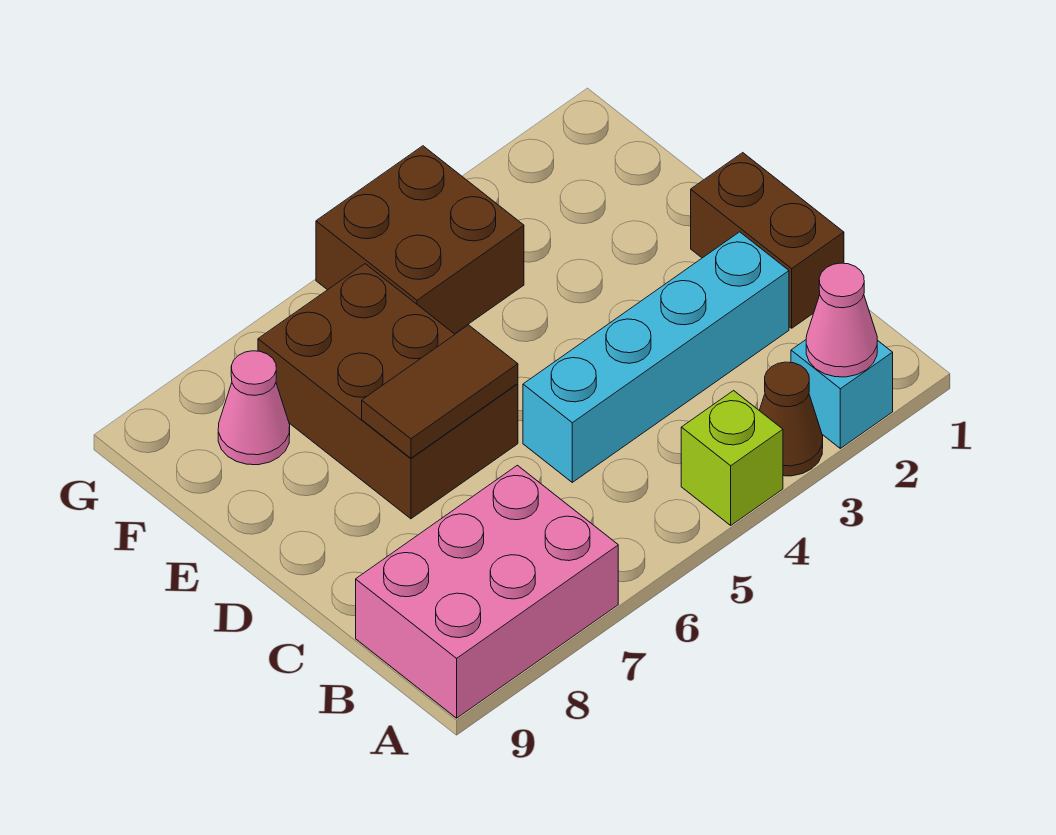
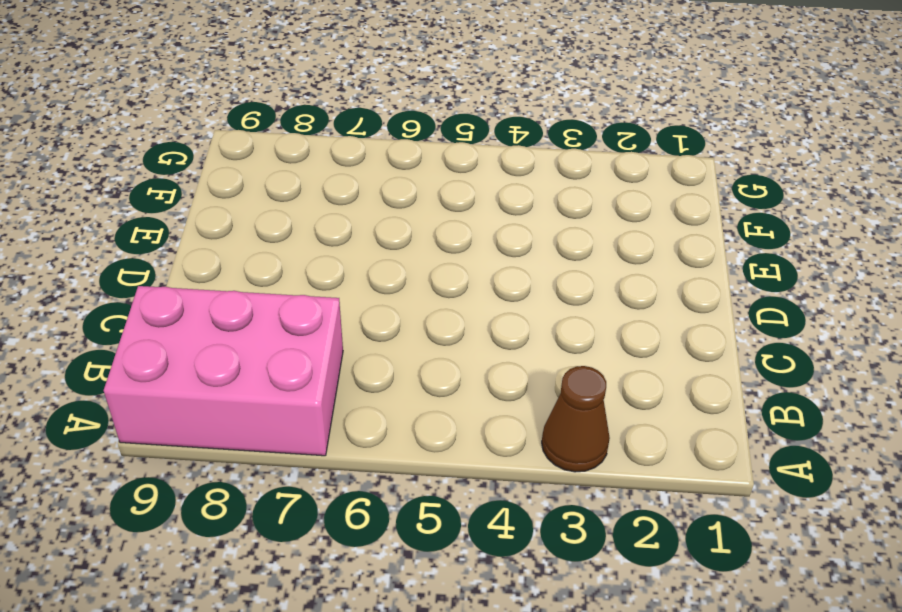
none -> cyan 1x1 brick [791,340,893,448]
none -> lime 1x1 brick [681,391,783,525]

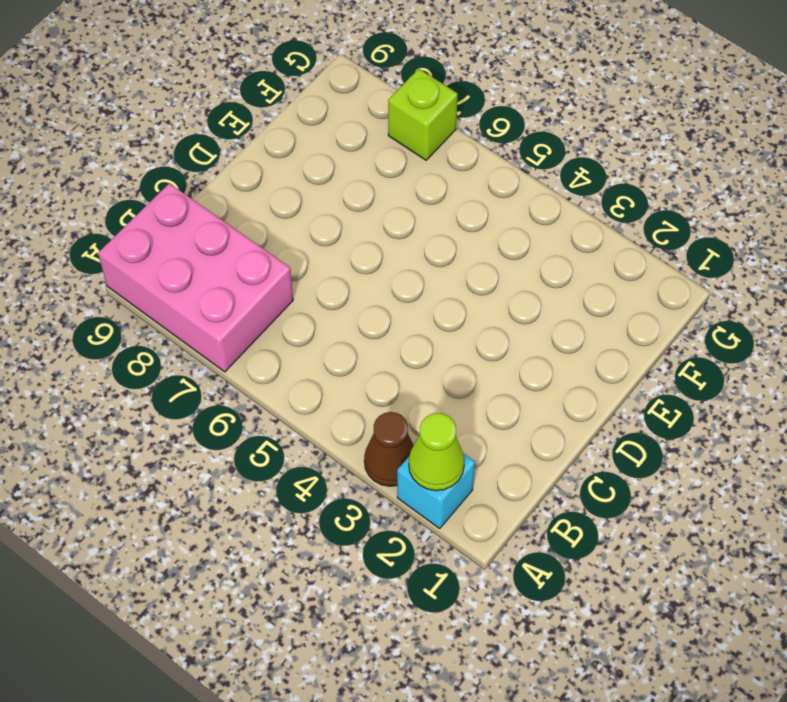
lime 1x1 cone [409,413,464,491] -> pink 1x1 cone [806,263,877,377]
lime 1x1 brick [388,69,458,160] -> lime 1x1 brick moved to [681,391,783,525]
none -> brown 1x2 brick [691,153,844,328]
none -> cyan 1x4 brick [523,232,789,482]

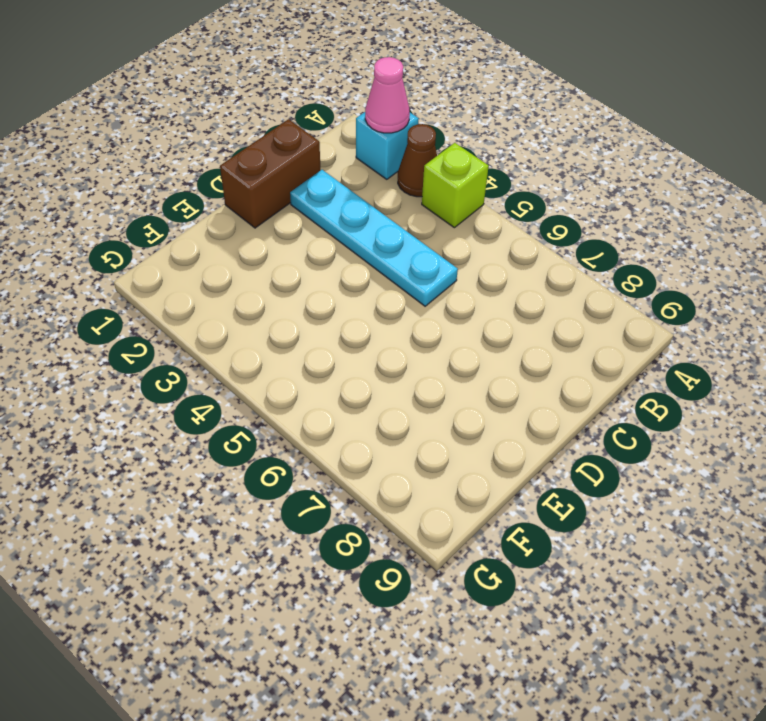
cyan 1x4 plate [290,170,458,306] -> cyan 1x4 brick [523,232,789,482]
none -> pink 2x3 brick [356,465,618,718]
none -> brown 2x3 brick [258,264,518,519]

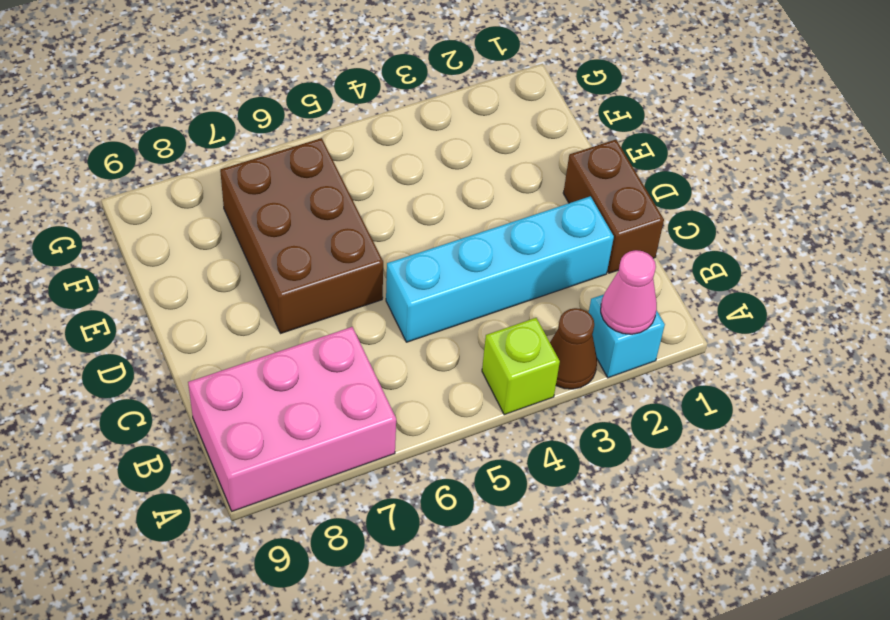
none -> brown 2x2 brick [316,146,524,334]
none -> pink 1x1 cone [218,351,290,465]

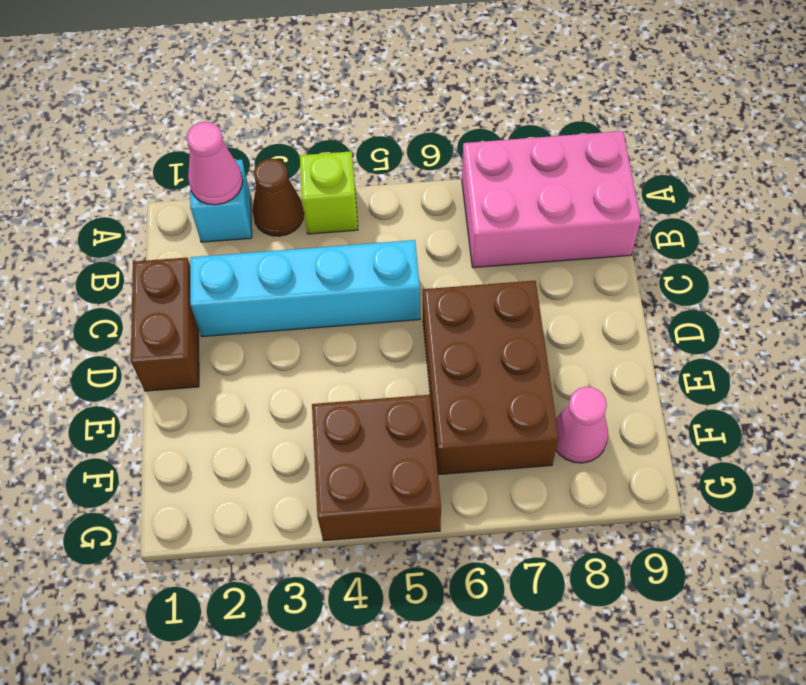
none -> brown 1x2 tile [362,325,518,458]

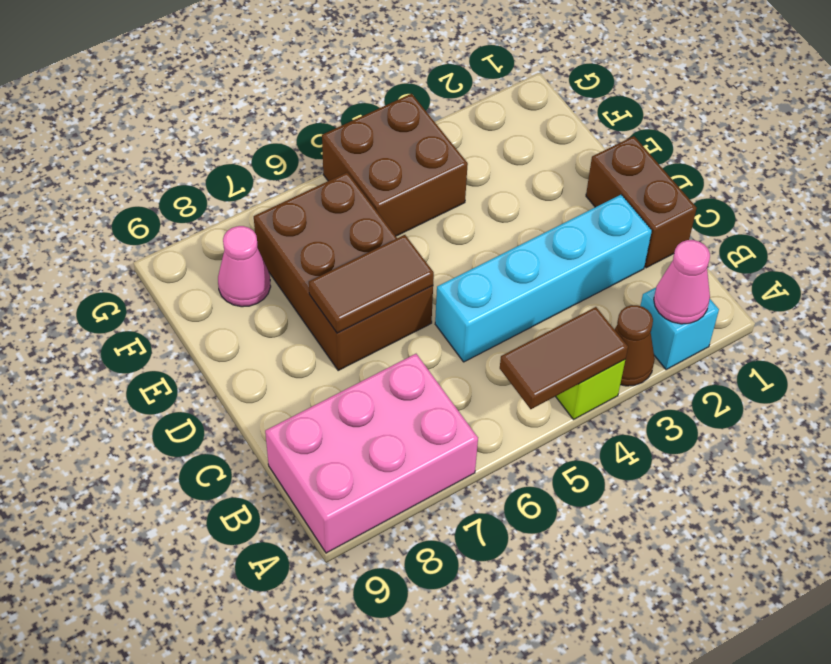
brown 1x2 tile [500,307,628,409] -> none

